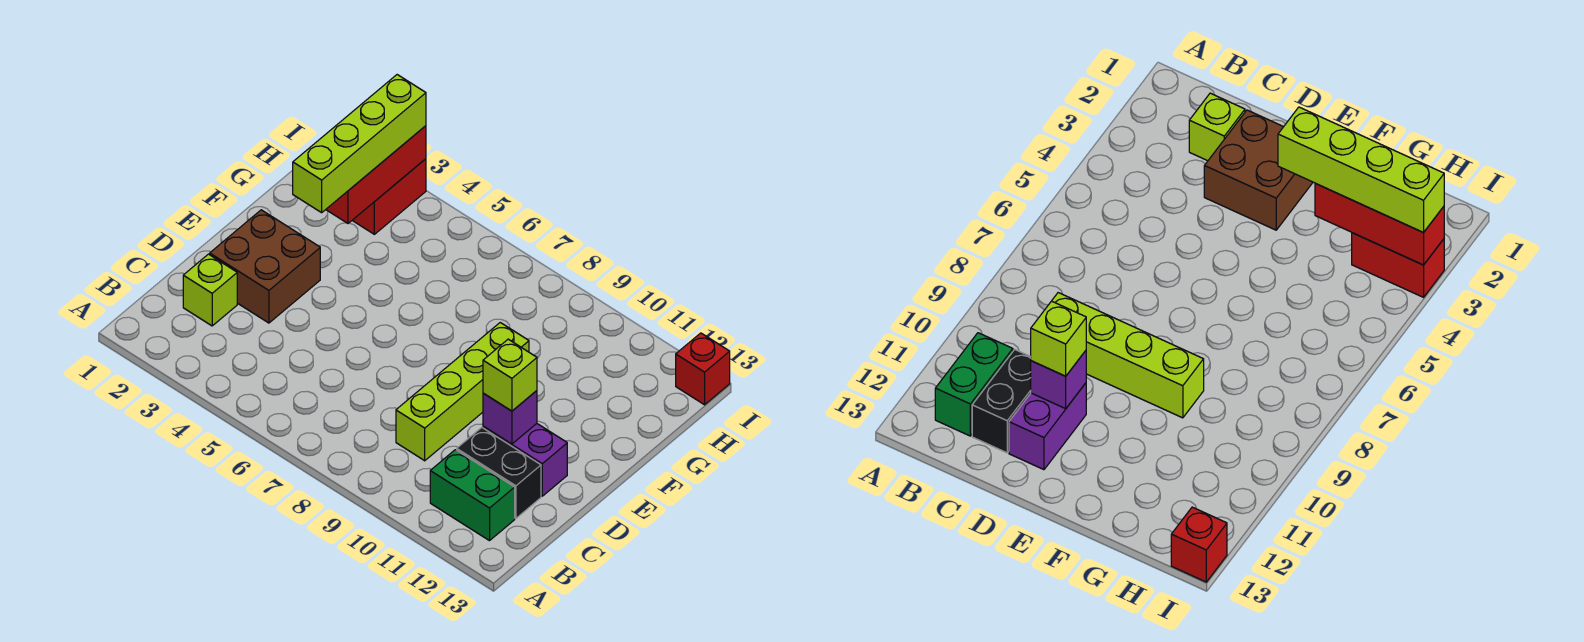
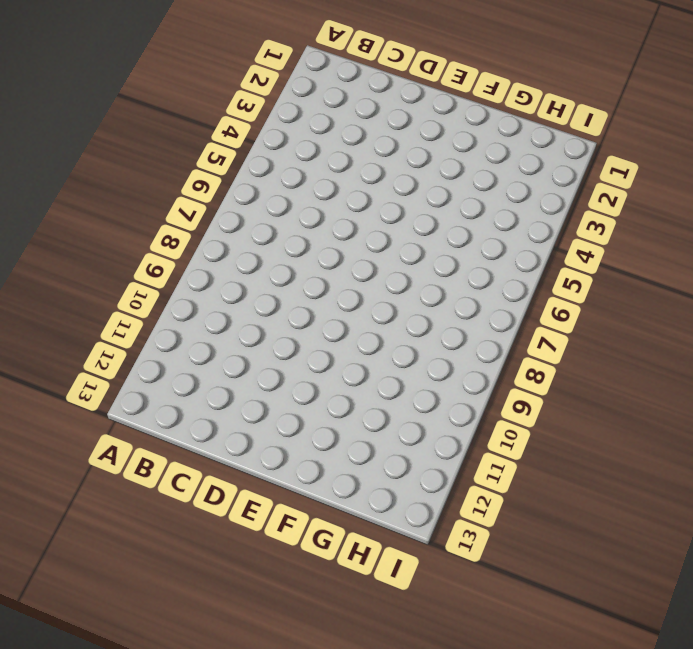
none -> green 1x2 brick [430,450,515,541]
none -> lime 1x1 brick [183,254,237,326]
none -> lime 1x4 brick [396,323,529,461]

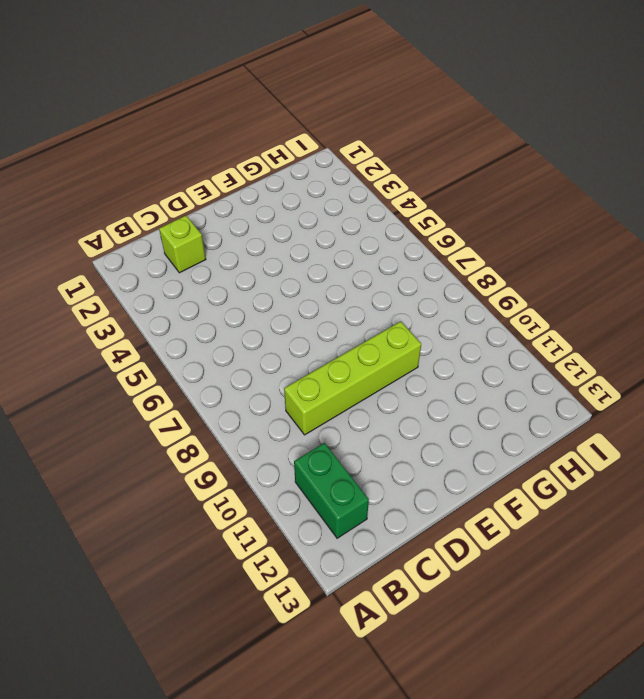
none -> black 1x2 brick [457,428,541,518]
none -> brown 2x2 brick [210,210,320,323]
none -> purple 1x2 brick [483,424,567,496]

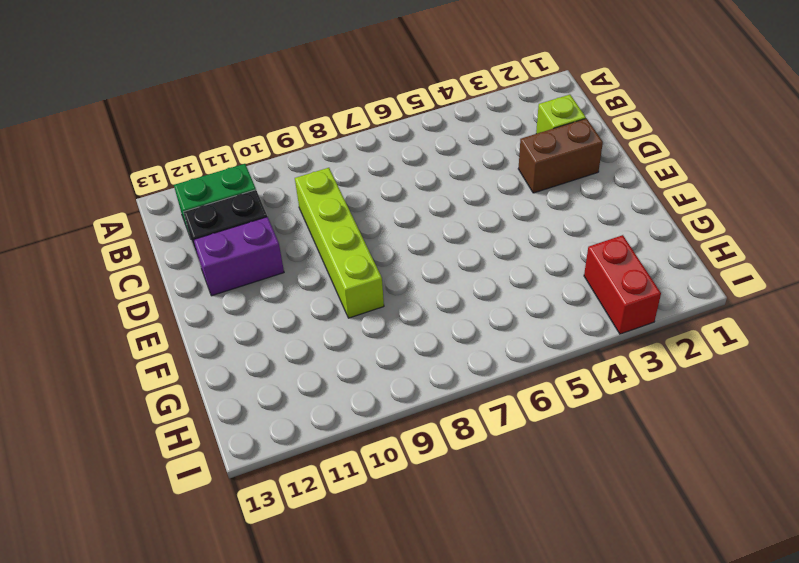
brown 1x2 brick [518,118,603,193] -> brown 2x2 brick [210,210,320,323]
none -> red 1x1 brick [676,333,730,405]
none -> purple 1x1 brick [483,391,537,444]
none -> red 1x3 brick [326,126,426,223]

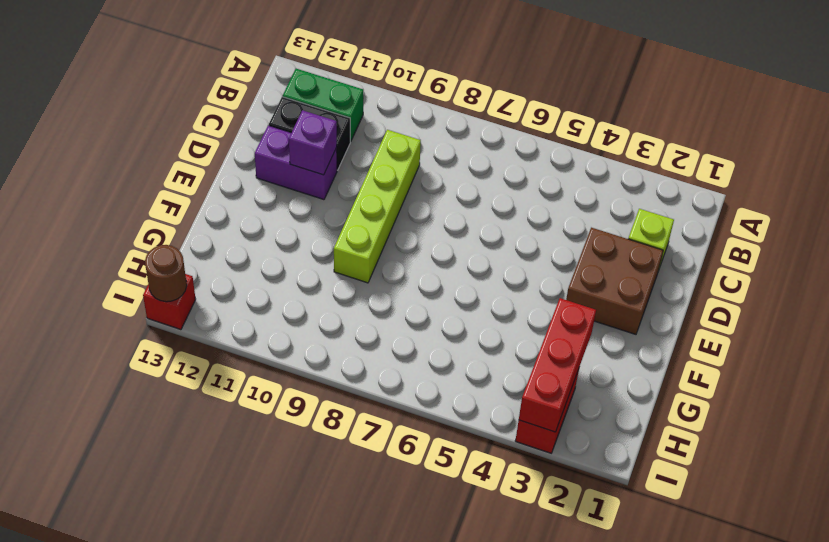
brown 1x1 round brick [145,245,187,302] -> none
none -> lime 1x1 brick [483,339,537,411]
none -> lime 1x4 brick [293,75,426,213]

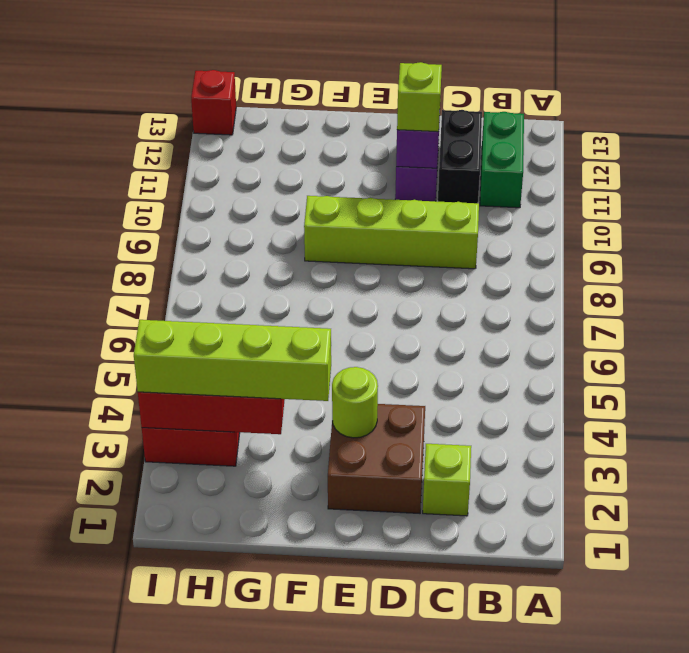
lime 1x1 round brick [332,367,378,438] -> none

